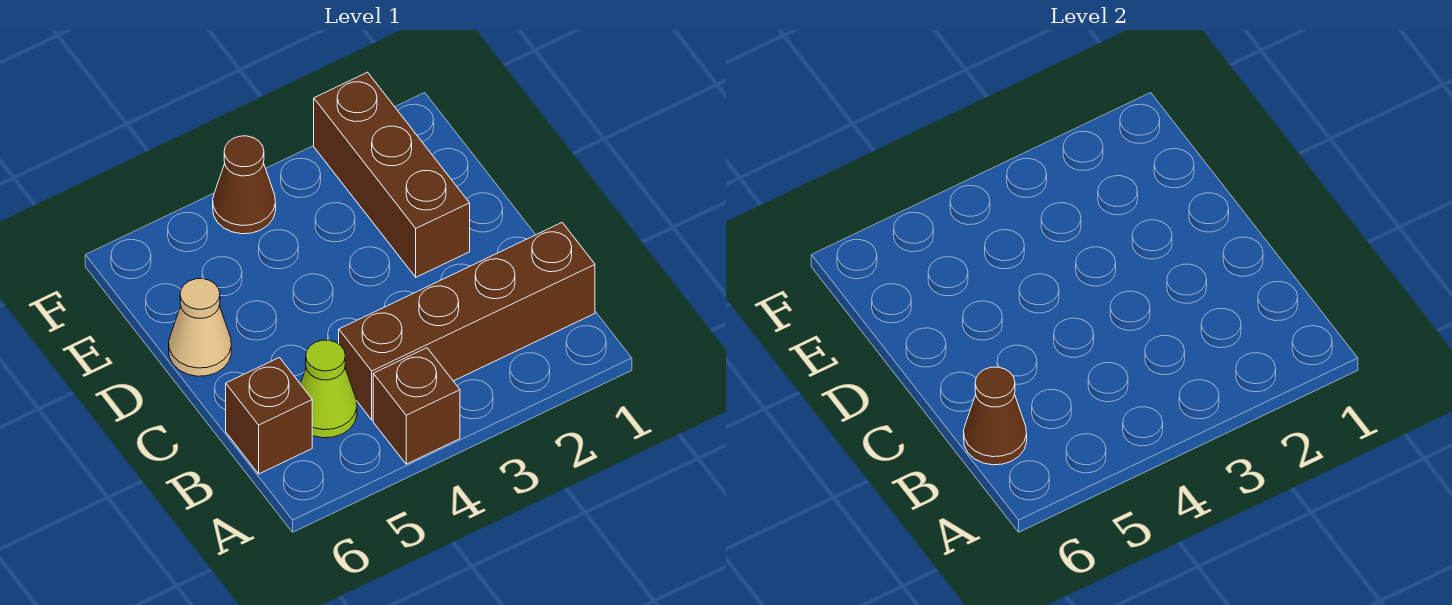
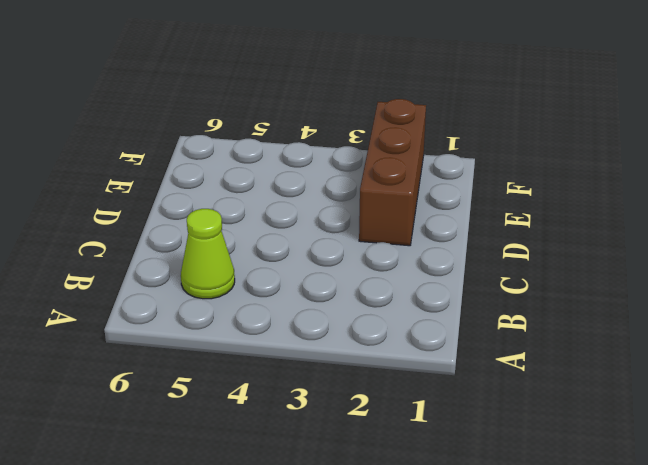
none -> brown 1x1 brick [373,348,460,464]
none -> brown 1x4 brick [339,223,595,420]

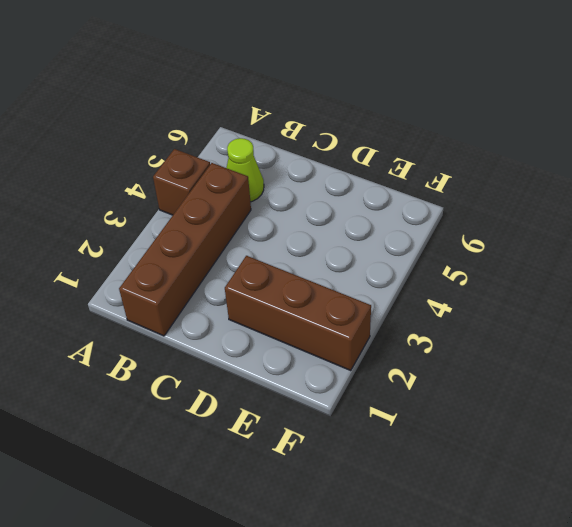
none -> brown 1x1 brick [226,358,312,474]
none -> tan 1x1 cone [169,279,231,376]

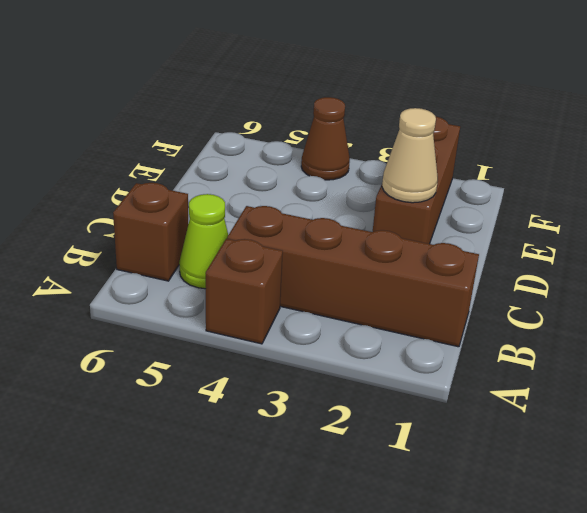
tan 1x1 cone [382,108,438,203] -> tan 1x1 cone moved to [169,279,231,376]
none -> brown 1x1 cone [964,367,1027,465]

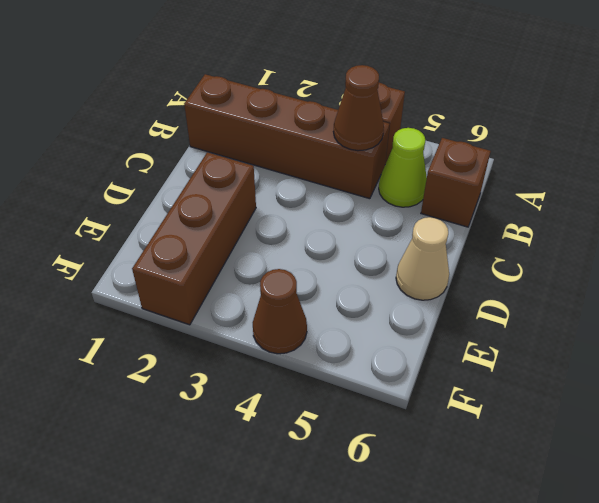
brown 1x1 cone [333,65,384,151] -> brown 1x1 cone moved to [964,367,1027,465]

